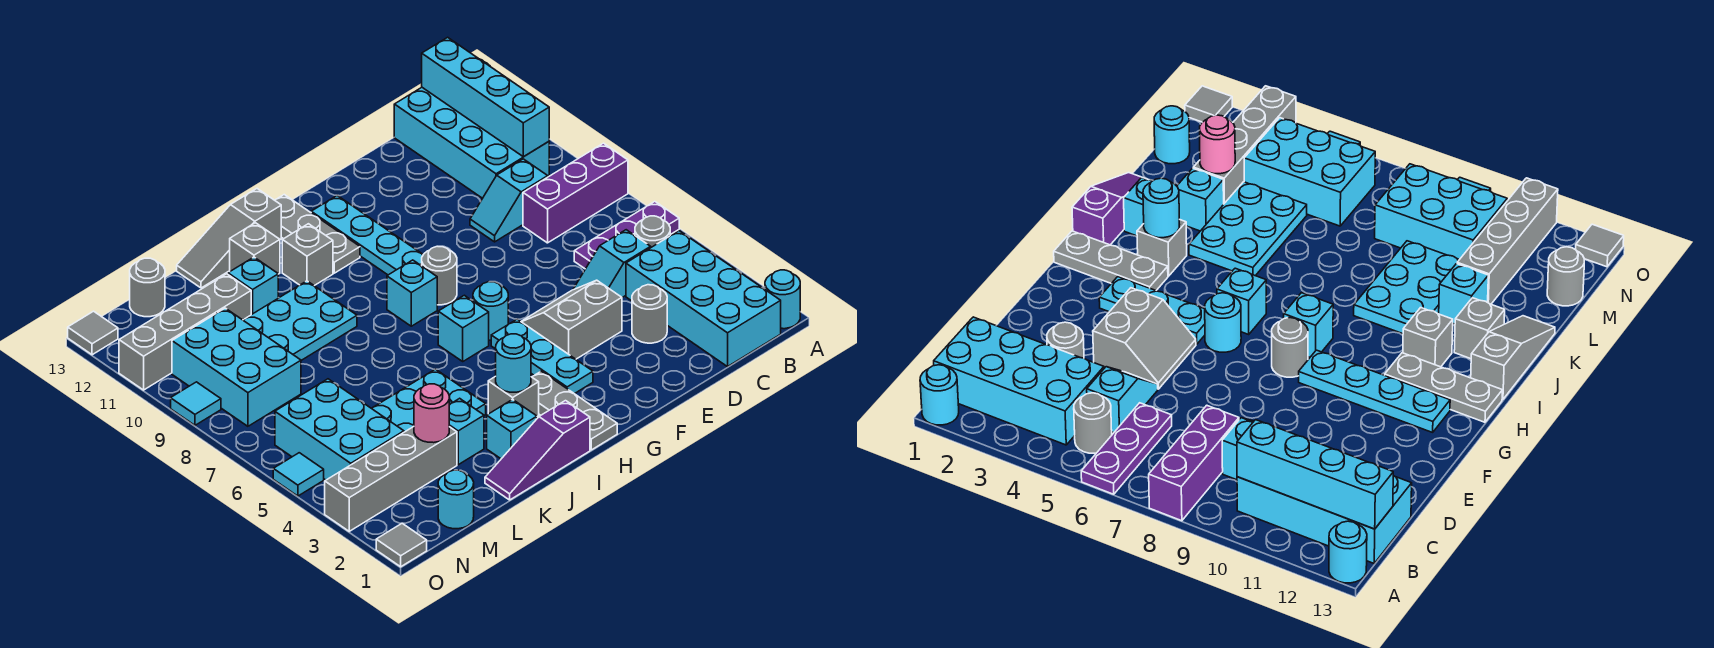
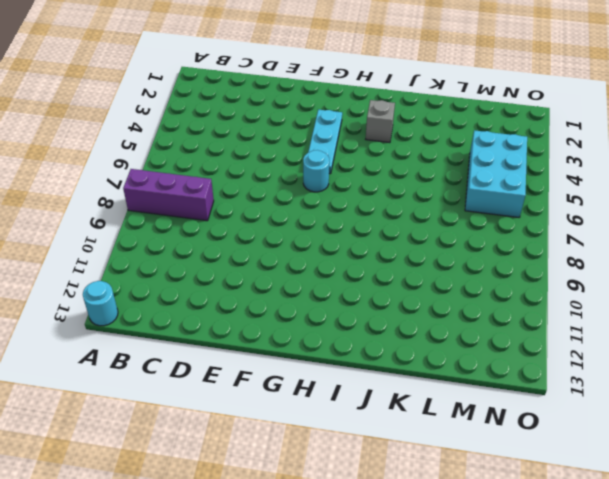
none -> cyan 1x1 round brick [765,270,800,329]
none -> purple 1x3 plate [574,202,679,269]
none -> cyan 2x4 brick [626,231,781,367]
none -> grey 1x1 round brick [635,216,670,247]

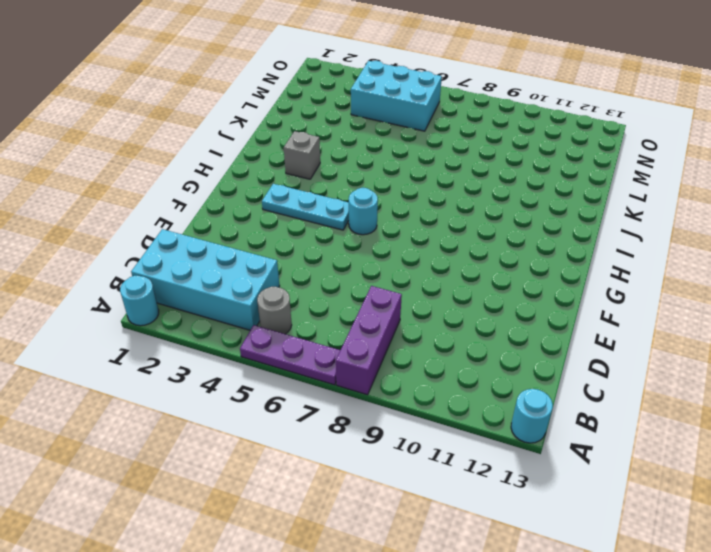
purple 1x3 plate [240,325,340,385] -> purple 1x3 plate turned to [574,202,679,269]
none -> cyan 2x4 brick [394,88,549,198]
none -> cyan 1x2 slope [573,230,651,297]
none -> cyan 1x2 slope [470,159,548,242]
none -> grey 1x1 round brick [632,285,667,343]

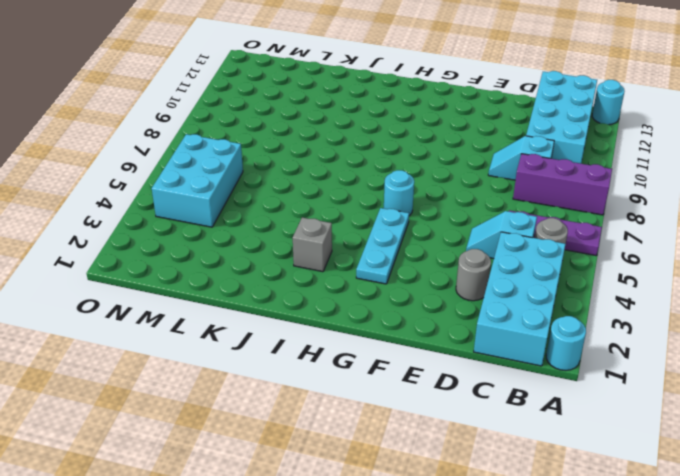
none -> grey 2x2 slope [521,280,622,359]
none -> grey 1x1 round brick [422,246,457,305]
none -> cyan 1x4 plate [311,196,423,275]
none -> grey 1x3 plate [532,371,617,450]

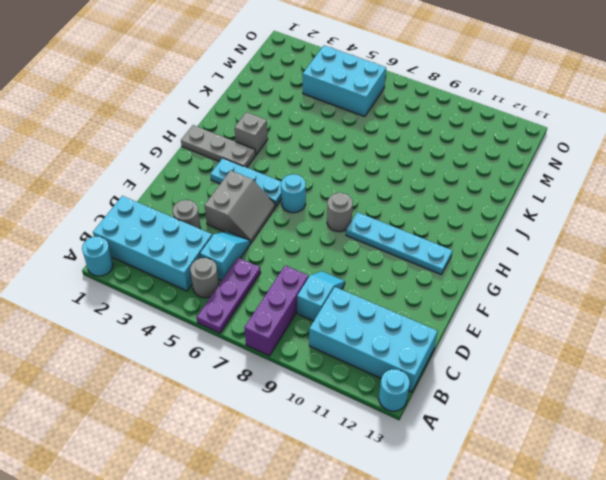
none -> cyan 1x1 brick [438,295,489,361]
none -> cyan 1x1 brick [387,260,437,326]
none -> grey 1x3 plate [275,195,360,273]
none -> purple 1x3 slope [485,401,590,500]

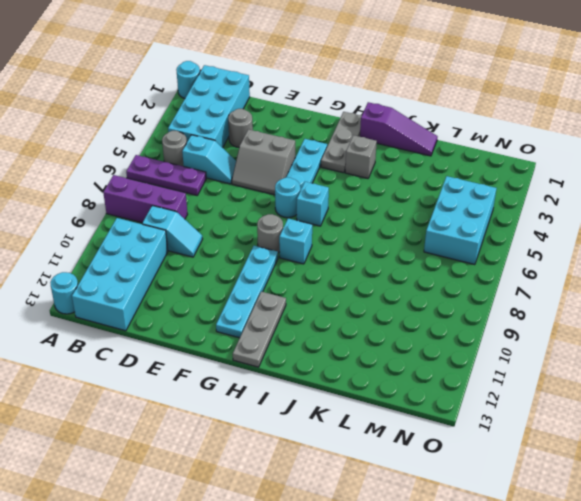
none -> grey 1x1 brick [282,224,333,286]
none -> grey 1x3 slope [177,189,281,288]
none -> cyan 1x1 brick [487,399,537,459]
none -> cyan 2x3 plate [372,369,486,432]

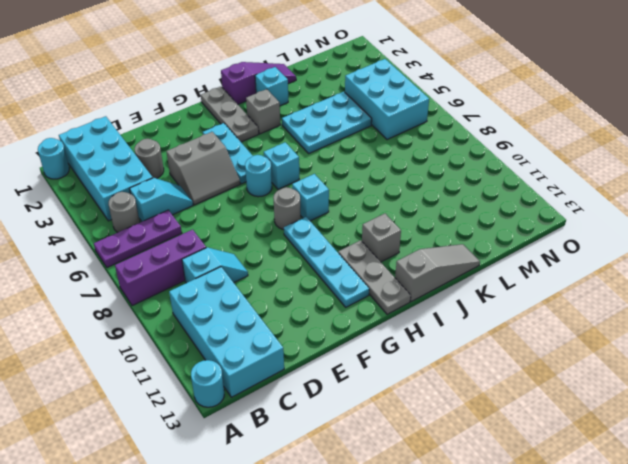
none -> cyan 2x3 plate [243,281,357,360]
none -> grey 1x1 brick [230,223,280,274]
none -> cyan 1x1 brick [449,398,484,465]
none -> cyan 1x1 brick [228,257,278,315]

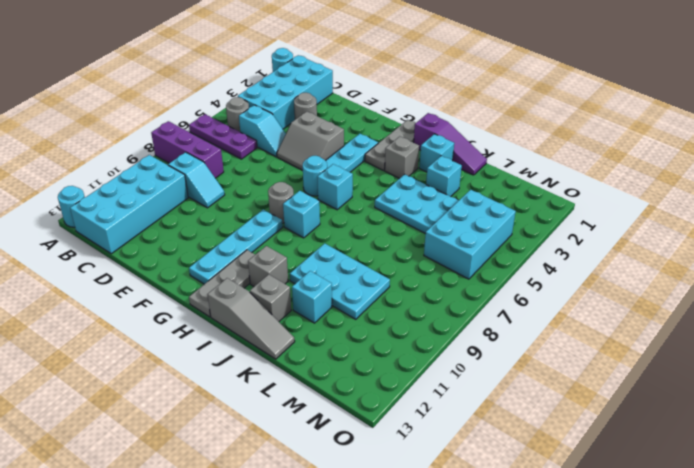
none -> grey 1x4 brick [325,427,457,531]
none -> grey 1x4 brick [119,274,251,390]
none -> cyan 1x1 round brick [438,470,474,529]
none -> cyan 2x3 brick [172,308,301,426]

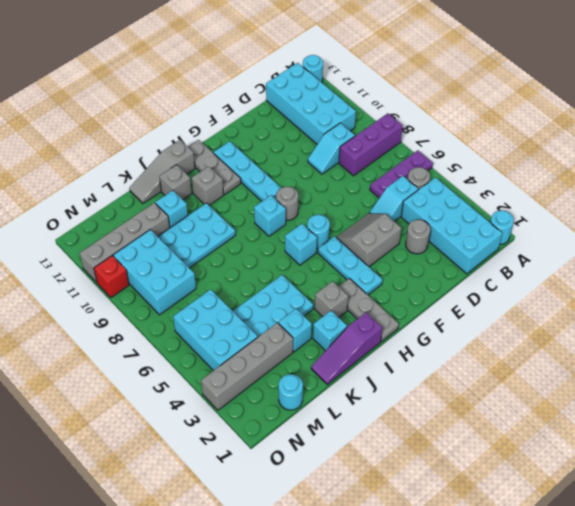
red 1x1 brick [94,256,129,298] -> none
none -> grey 1x1 round brick [130,258,165,317]
none -> grey 1x1 tile [376,523,427,567]
none -> cyan 1x1 tile [273,453,324,496]
none -> cyan 1x1 tile [171,382,221,425]

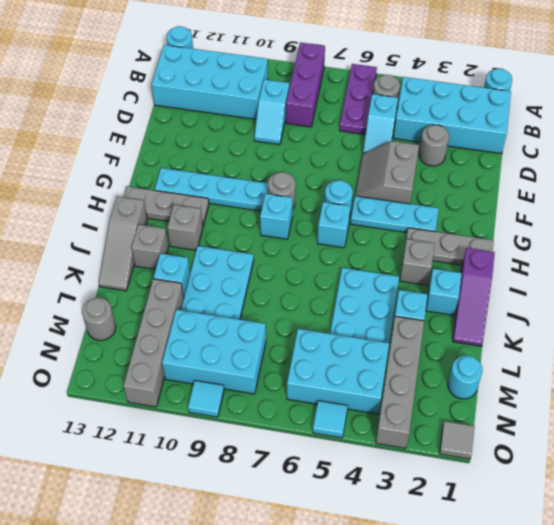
none -> grey 1x1 tile [68,311,118,355]
none -> cyan 1x4 brick [422,37,549,157]
none -> cyan 1x1 round brick [496,334,531,392]
none -> pink 1x1 round brick [414,384,450,443]

